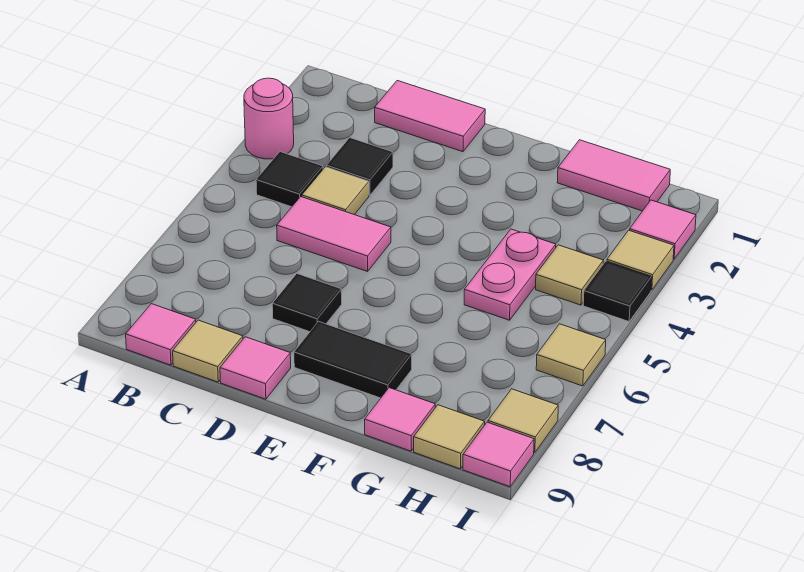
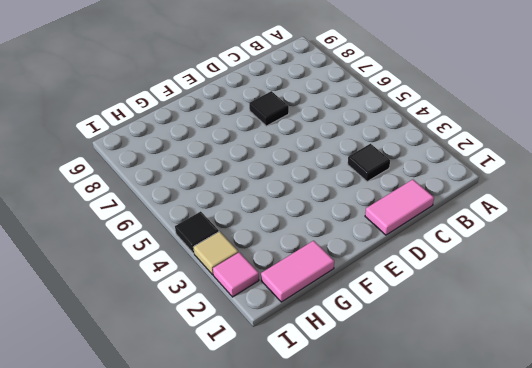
none -> pink 1x1 round brick [244,78,294,159]
none -> black 1x1 tile [256,152,323,207]
none -> pink 1x1 tile [126,304,196,365]

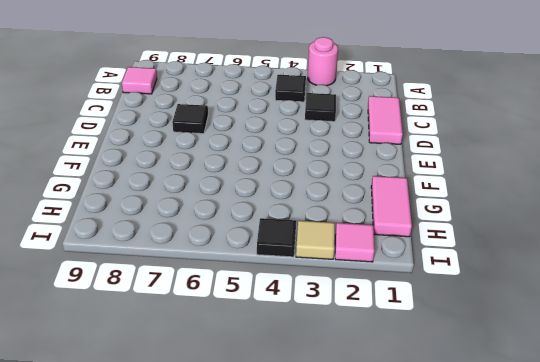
none -> tan 1x1 tile [302,167,369,215]
none -> pink 1x2 tile [277,197,391,272]
none -> tan 1x1 tile [173,320,243,382]

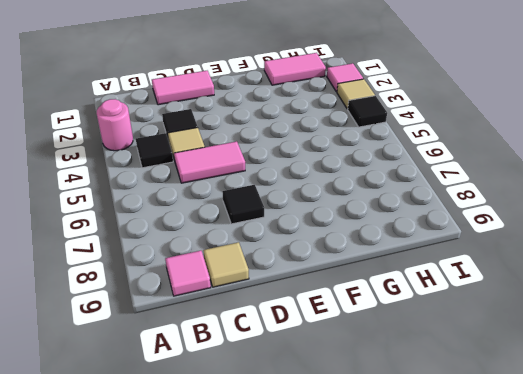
none -> pink 1x1 tile [220,337,291,399]
none -> black 1x2 tile [294,321,412,398]
none -> pink 1x2 plate [464,229,556,320]

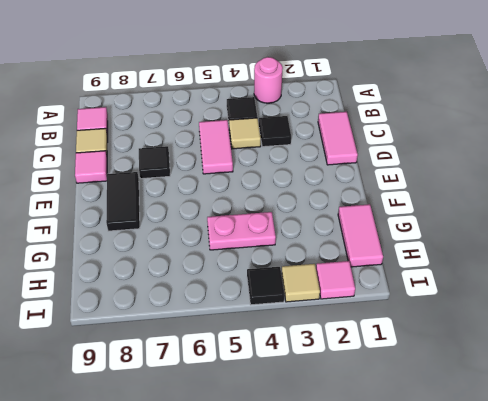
none -> pink 1x1 tile [365,388,435,451]
none -> tan 1x1 tile [536,245,604,305]
none -> tan 1x1 tile [414,405,485,469]

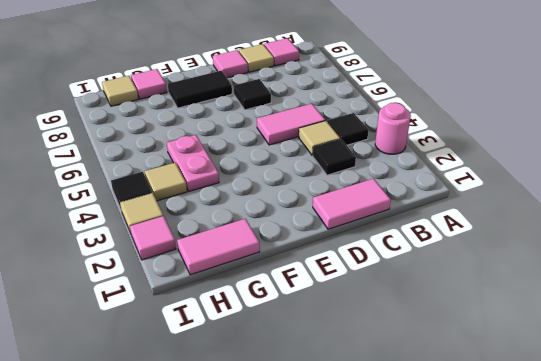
none -> tan 1x1 tile [536,324,606,386]
none -> tan 1x1 tile [488,389,558,453]
none -> pink 1x1 tile [463,422,534,487]

